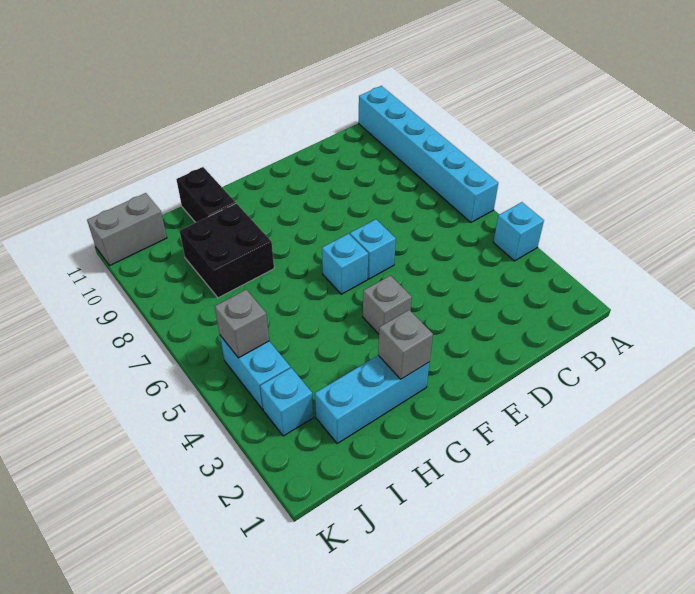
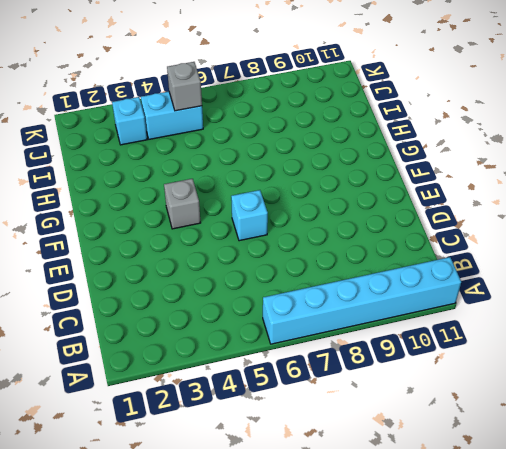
none -> cyan 1x1 brick [493,202,544,261]
none -> cyan 1x1 brick [322,234,368,294]
none -> cyan 1x3 brick [315,355,430,443]

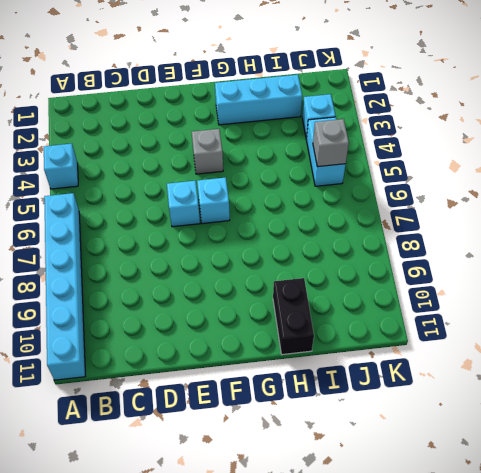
none -> black 2x2 brick [180,203,274,298]
none -> grey 1x2 brick [87,193,167,266]
none -> grey 1x1 brick [378,310,433,379]

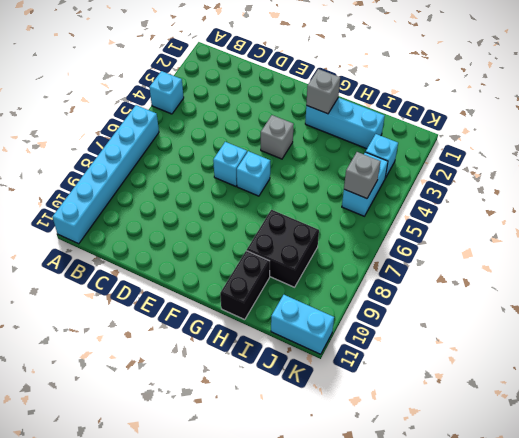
cyan 1x2 brick [271,295,334,354] -> grey 1x2 brick [87,193,167,266]

